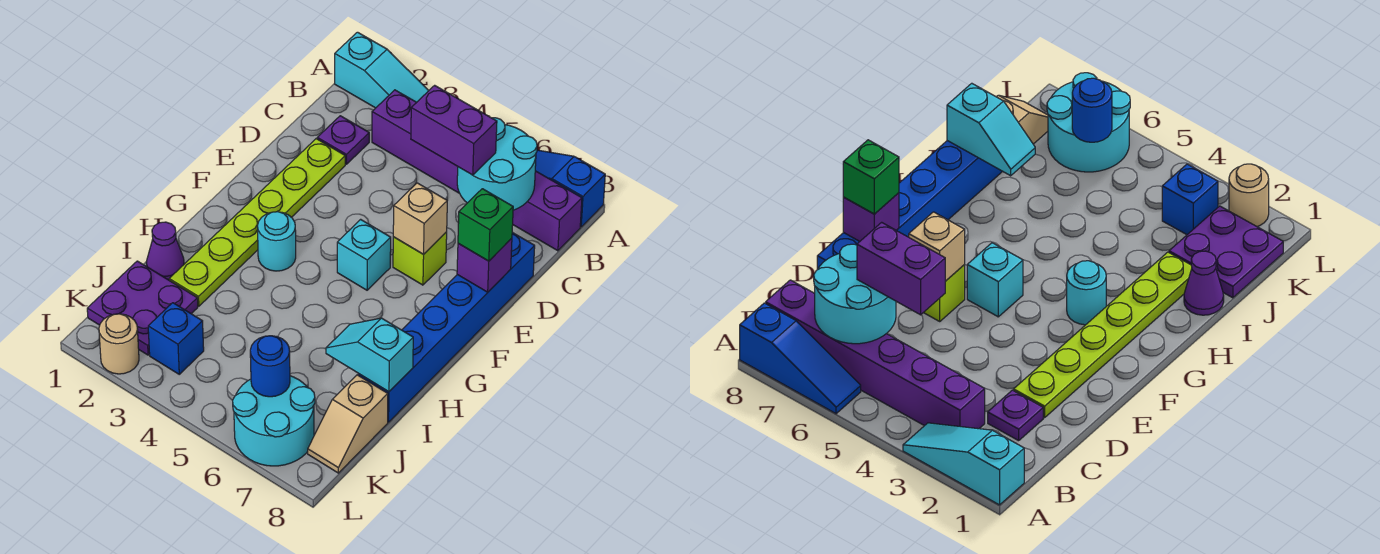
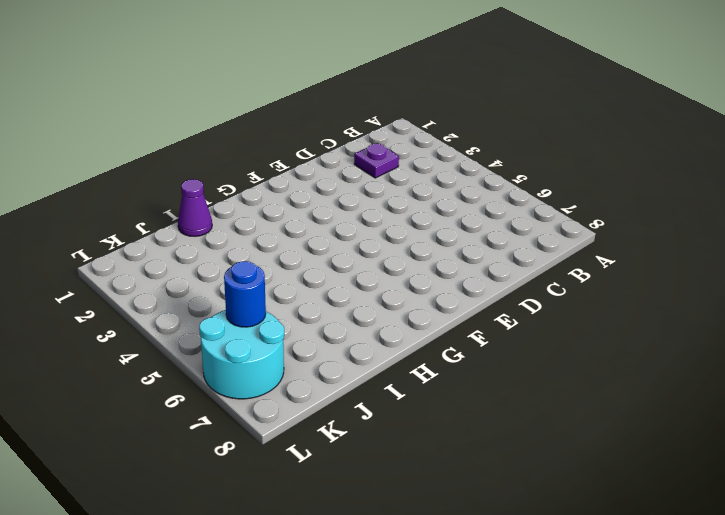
none -> cyan 1x3 slope [335,32,429,108]
none -> blue 1x3 slope [535,150,605,227]
none -> purple 1x6 brick [372,90,582,251]

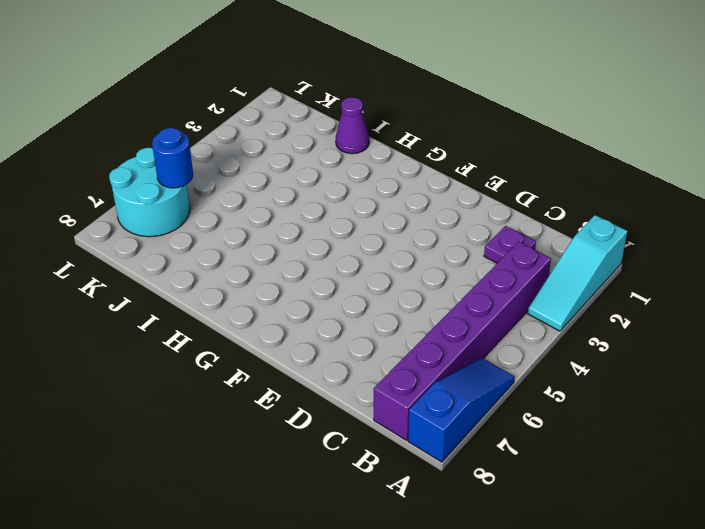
none -> lime 1x6 plate [169,139,345,306]
none -> blue 1x6 brick [358,232,535,422]
none -> lime 1x1 brick [393,232,447,285]

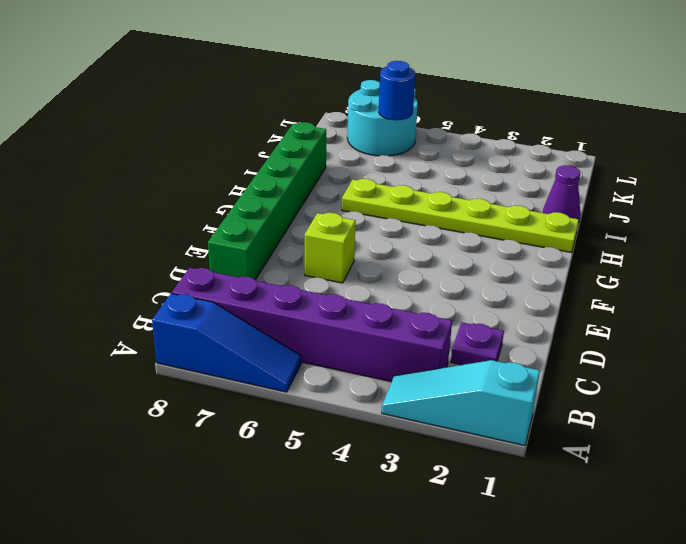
green 1x6 brick [208,122,326,280] -> blue 1x6 brick [358,232,535,422]
lime 1x6 plate [342,179,579,252] -> lime 1x6 plate turned to [169,139,345,306]
none -> cyan 1x1 brick [337,219,391,290]
none -> cyan 1x1 round brick [258,212,296,271]
none -> purple 2x2 plate [87,261,198,355]

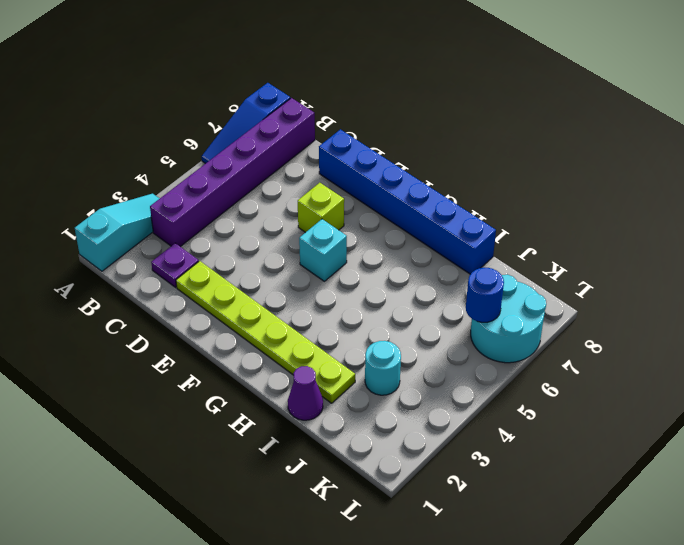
cyan 1x1 round brick [365,341,401,395] -> cyan 1x1 round brick moved to [258,212,296,271]
none -> purple 2x2 plate [87,261,198,355]
none -> tan 1x2 slope [308,375,388,473]
none -> blue 1x1 brick [148,303,204,374]

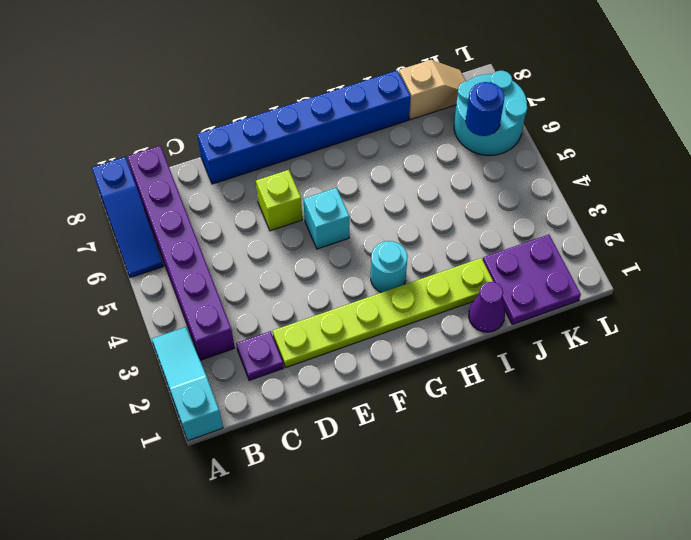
none -> blue 1x1 brick [148,303,204,374]
none -> tan 1x1 round brick [99,314,139,374]
none -> cyan 2x2 round brick [457,118,537,210]

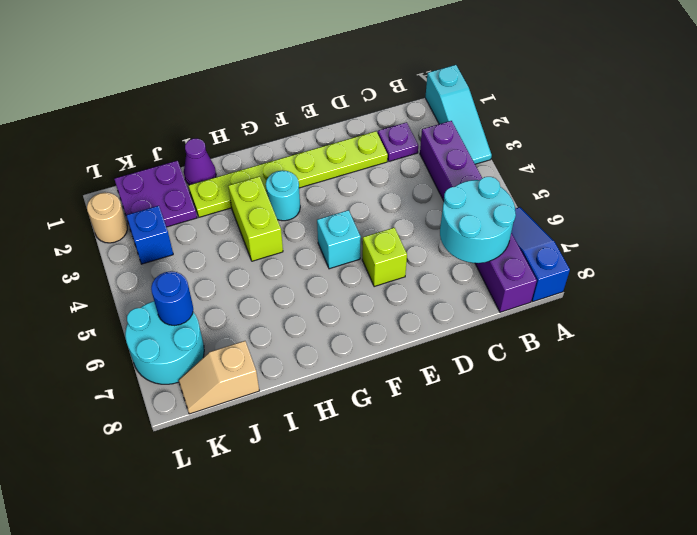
lime 1x2 brick [228,176,283,261] -> none
none -> blue 1x6 brick [358,232,535,422]
none -> tan 1x1 brick [393,183,447,254]
none -> purple 1x1 brick [457,238,512,292]

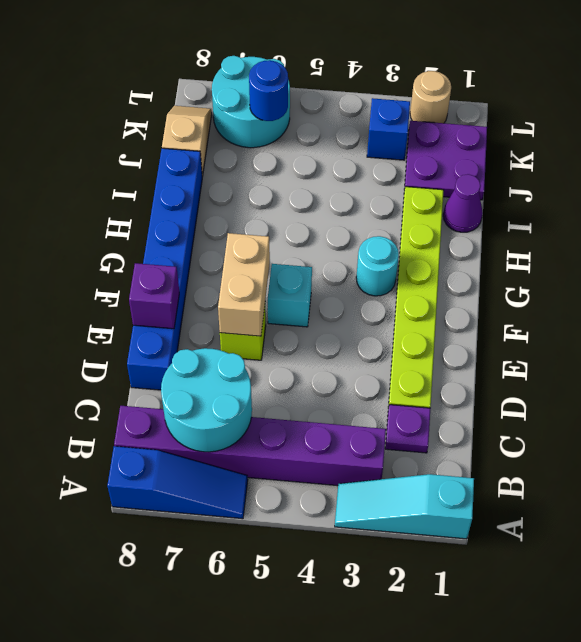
tan 1x2 brick [218,233,270,336] -> tan 1x1 brick [393,183,447,254]
none -> cyan 1x2 slope [326,318,413,392]
none -> purple 1x2 brick [411,85,497,175]
none -> green 1x1 brick [458,189,513,261]

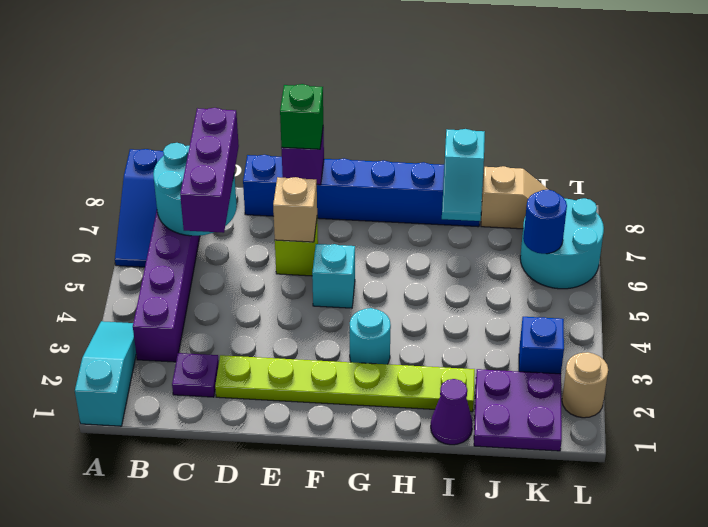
purple 1x3 brick [180,108,239,233] -> purple 1x2 brick [411,85,497,175]

